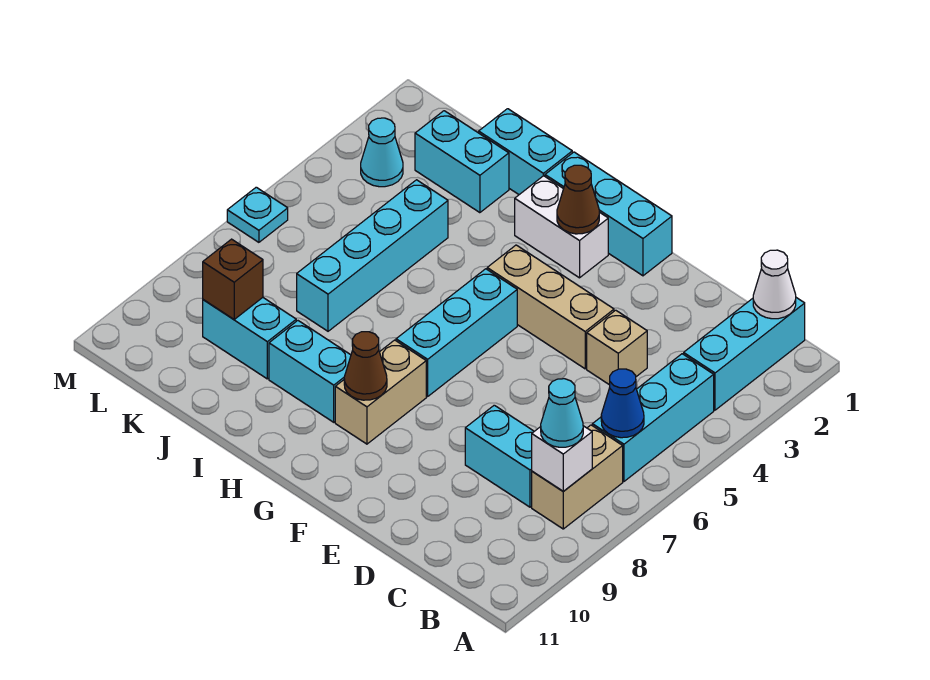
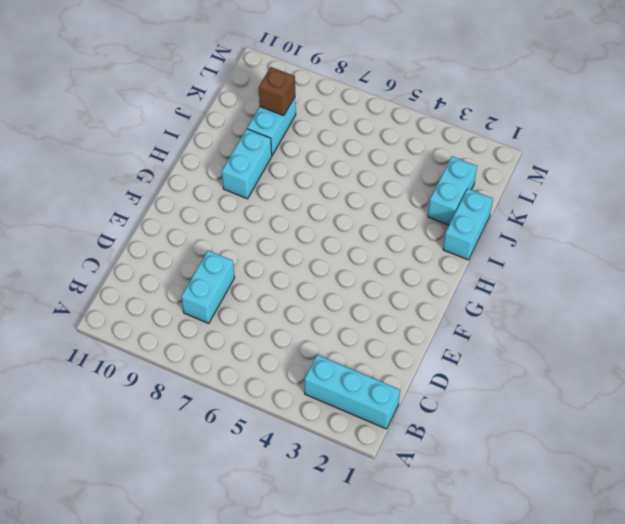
none -> cyan 1x3 brick [592,354,714,481]
none -> tan 1x2 brick [532,425,623,529]
none -> tan 1x1 brick [587,310,647,385]

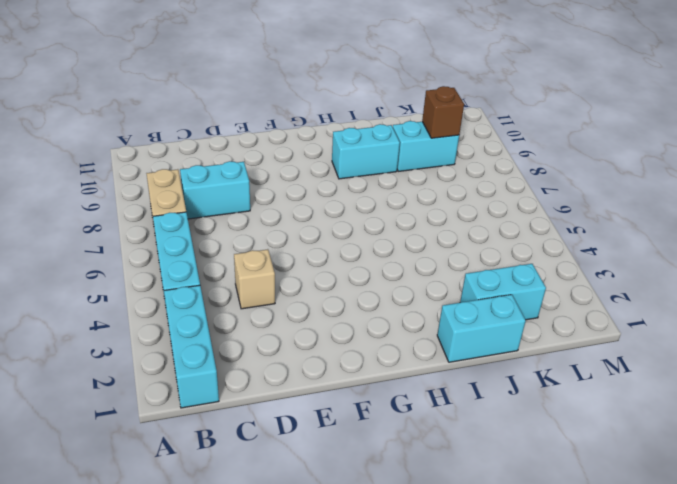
none -> tan 1x3 brick [487,245,614,369]
none -> cyan 1x3 brick [545,152,672,276]
none -> white 1x2 brick [515,176,608,278]

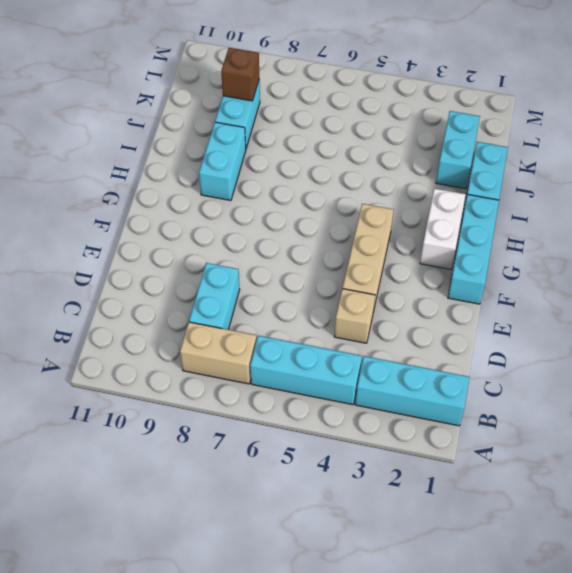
none -> cyan 1x3 brick [396,269,517,396]
none -> tan 1x2 brick [335,340,426,444]
none -> cyan 1x4 brick [297,180,448,331]

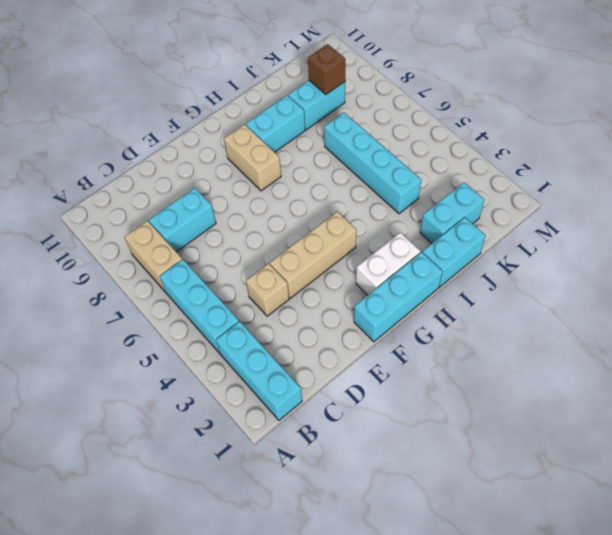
none -> cyan 1x3 brick [396,269,517,396]
none -> cyan 1x1 cone [361,118,403,187]
none -> cyan 1x1 plate [227,187,288,242]

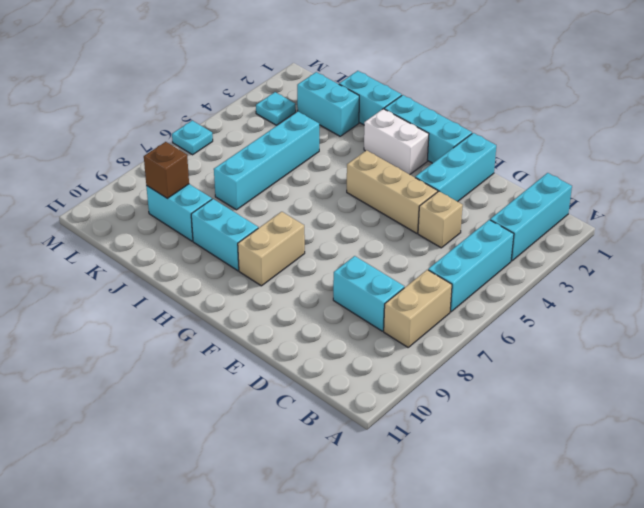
cyan 1x3 brick [415,133,496,202] -> cyan 1x3 brick moved to [396,269,517,396]
cyan 1x1 plate [256,92,296,125] -> cyan 1x1 cone [361,118,403,187]
none -> white 1x1 cone [753,250,796,319]
none -> blue 1x1 cone [601,369,644,438]
none -> white 1x1 brick [532,426,592,491]

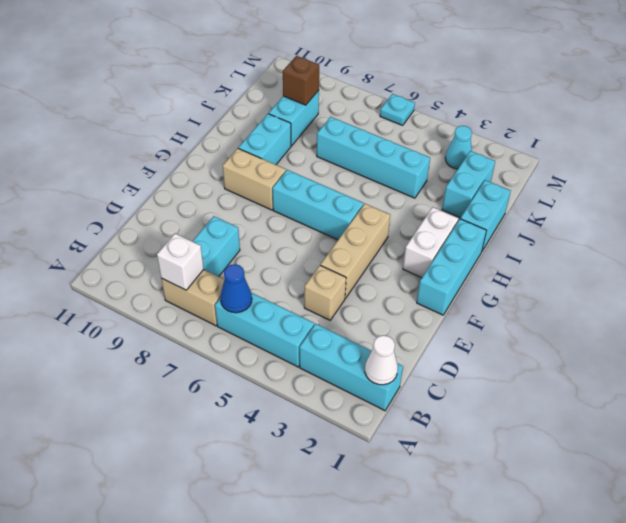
none -> brown 1x1 cone [557,165,599,234]
none -> brown 1x1 cone [344,332,387,400]
none -> cyan 1x1 cone [541,379,583,447]

